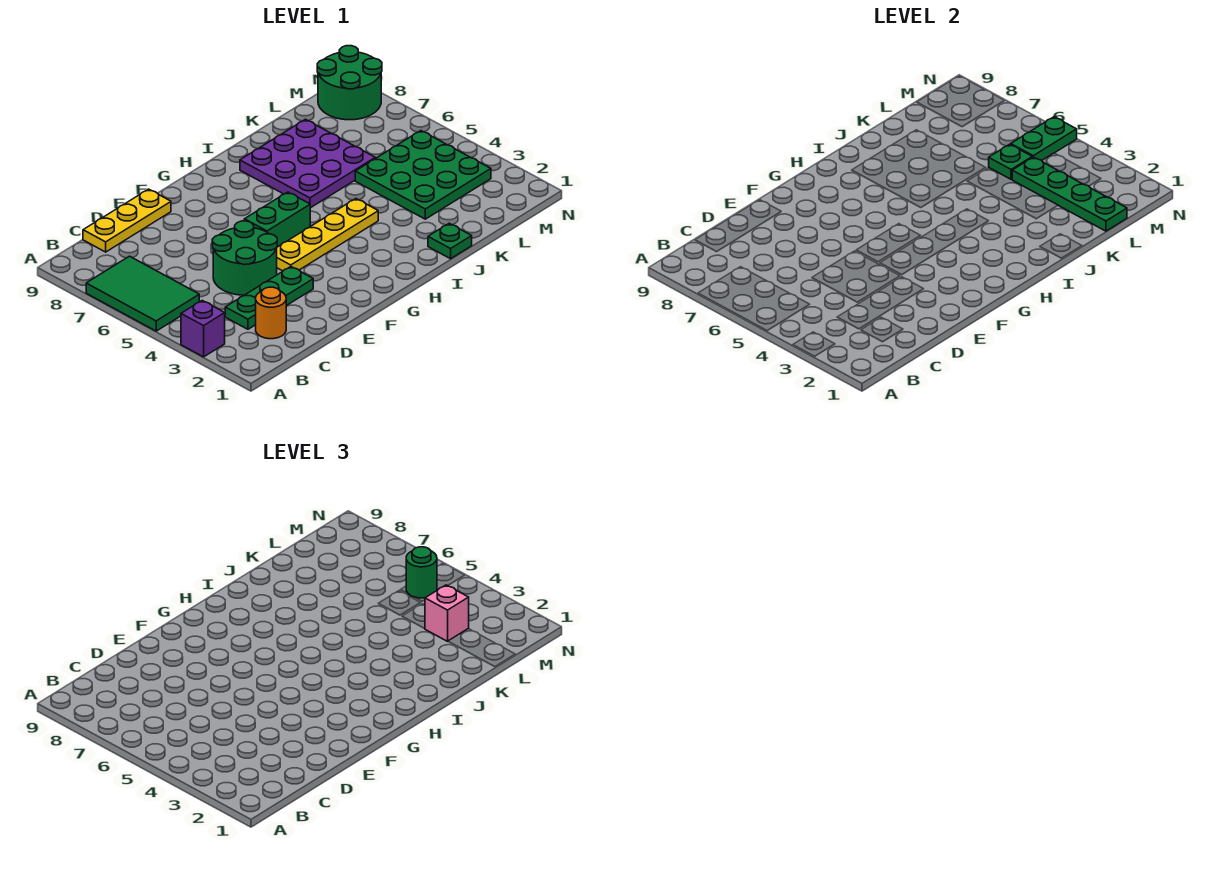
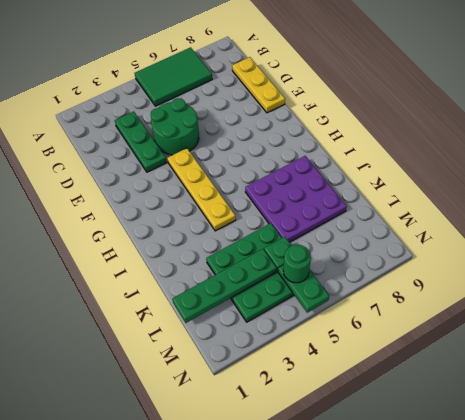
none -> purple 1x1 brick [181,301,225,357]
none -> orange 1x1 round brick [256,287,286,339]
none -> green 1x2 brick [244,192,310,247]

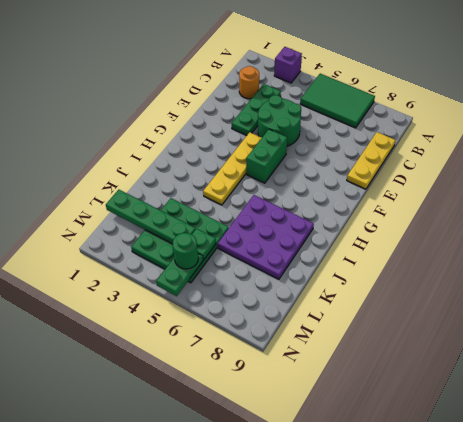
none -> green 1x1 plate [428,223,472,259]
none -> green 2x2 round brick [317,46,382,120]
none -> pink 1x1 brick [425,585,469,641]

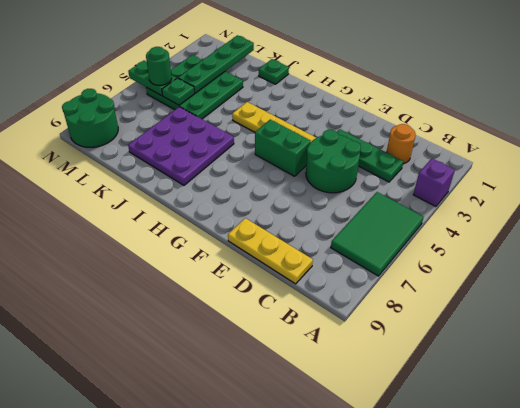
none -> pink 1x1 brick [425,585,469,641]

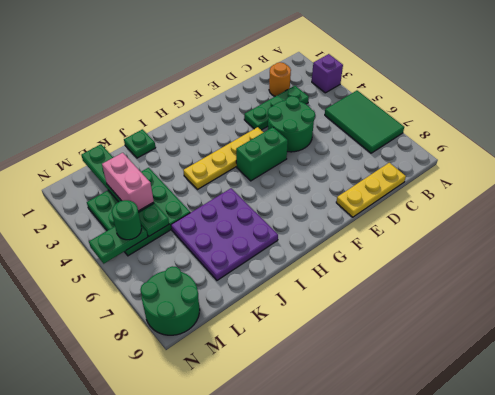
pink 1x2 brick [102,153,154,211] -> pink 1x1 brick [425,585,469,641]

